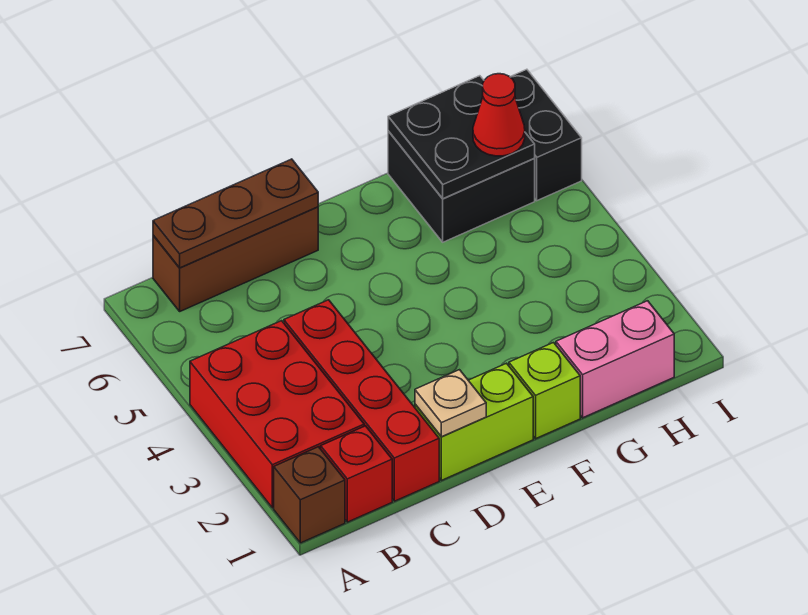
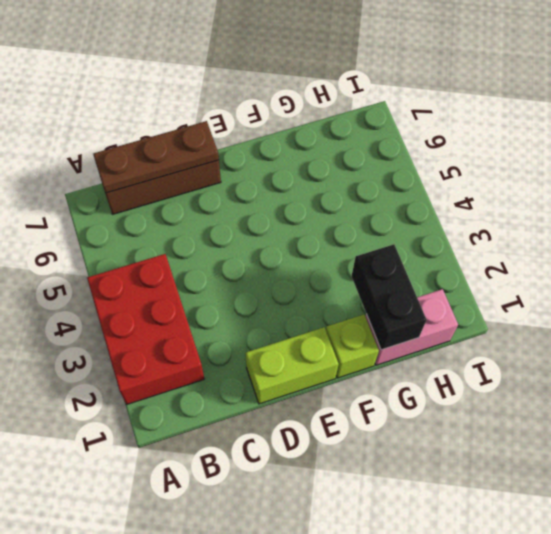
black 1x2 brick [351,244,427,350] -> black 1x2 brick moved to [511,69,582,201]
none -> brown 1x1 brick [274,447,345,543]
none -> red 1x1 brick [321,426,392,522]
none -> red 1x4 brick [284,300,439,501]

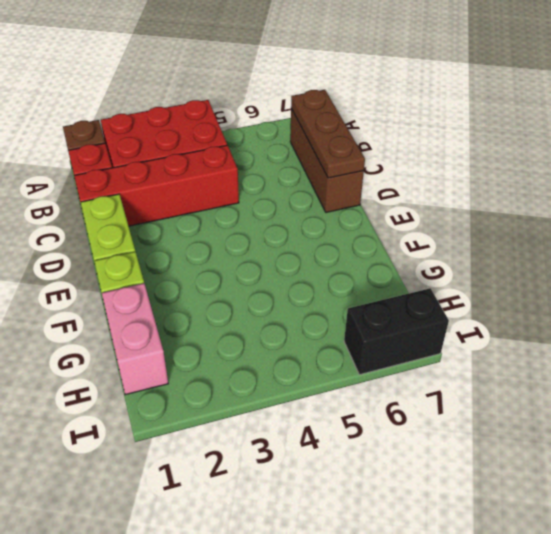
none -> black 2x2 brick [388,131,535,242]
none -> tan 1x1 plate [415,370,486,437]
none -> black 2x2 plate [388,76,535,199]

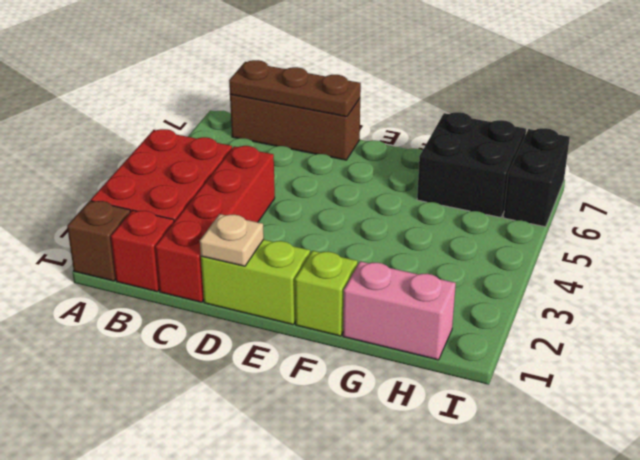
none -> black 2x2 plate [388,76,535,199]
none -> red 1x1 cone [473,74,525,156]

